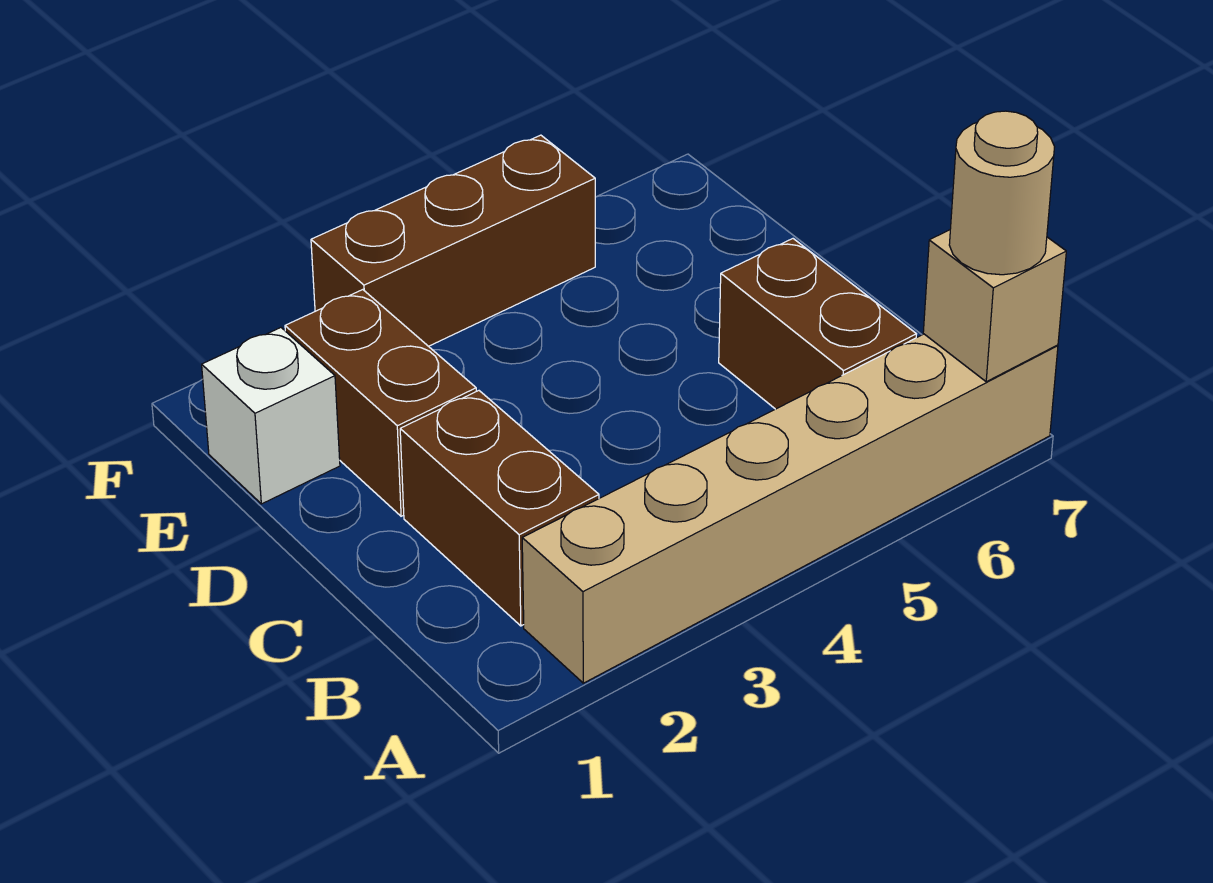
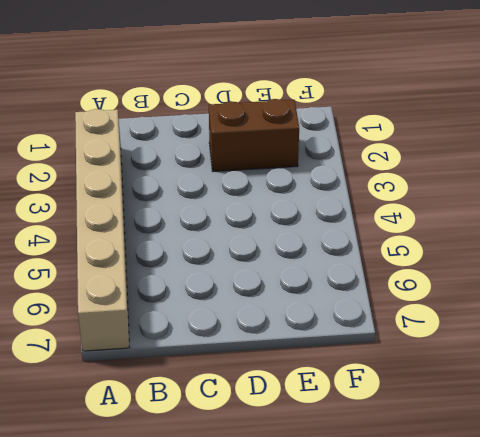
none -> brown 1x2 brick [400,391,599,626]
none -> brown 1x2 brick [719,239,916,409]

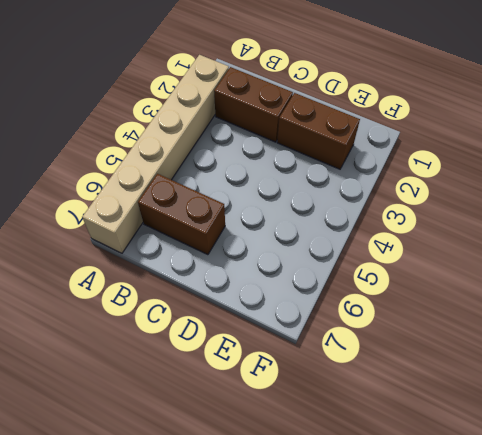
none -> white 1x1 brick [202,328,340,504]
none -> brown 1x3 brick [311,135,595,346]

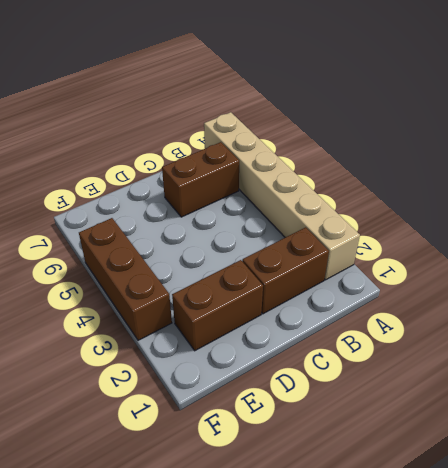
none -> white 1x1 brick [202,328,340,504]
none -> tan 1x1 brick [923,230,1066,382]

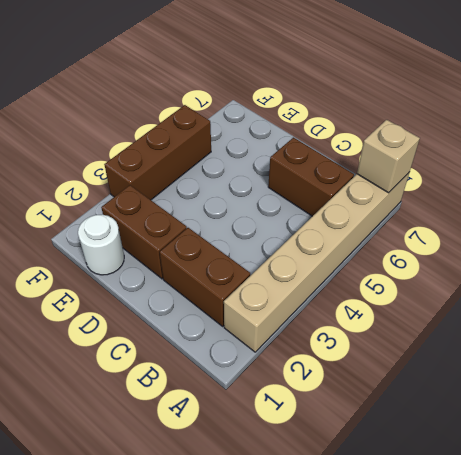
white 1x1 round brick [78,215,124,275] -> white 1x1 brick [202,328,340,504]
none -> tan 1x1 round brick [949,111,1054,275]

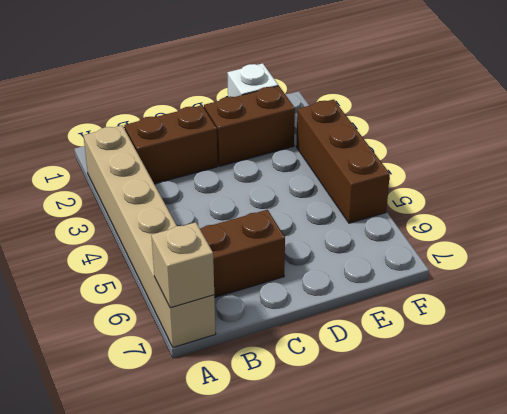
none -> tan 1x1 round brick [949,111,1054,275]

